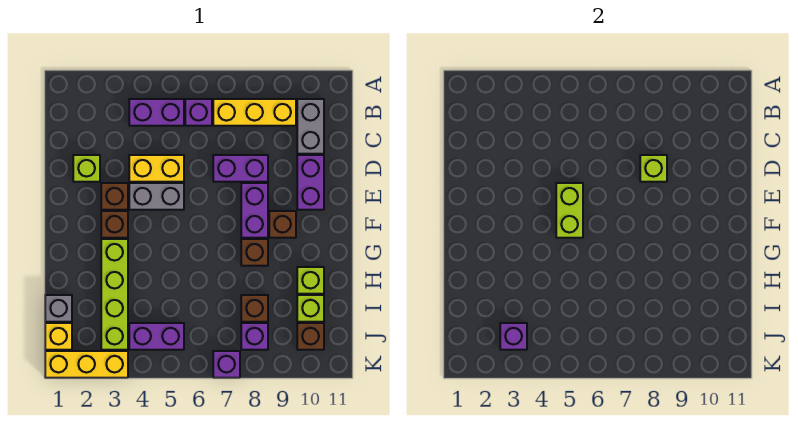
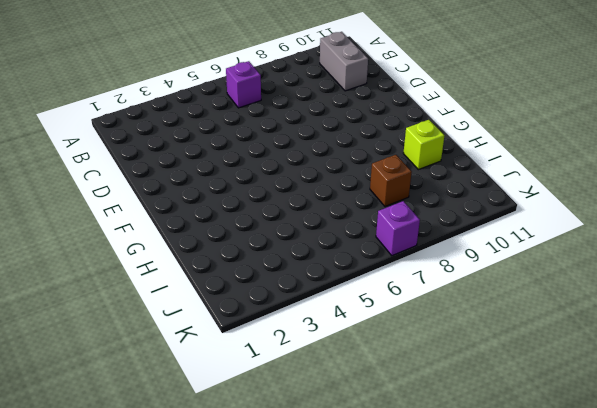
none -> purple 1x2 brick [129,99,184,126]
none -> yellow 1x3 brick [213,99,296,126]
none -> lime 1x1 brick [73,155,100,182]

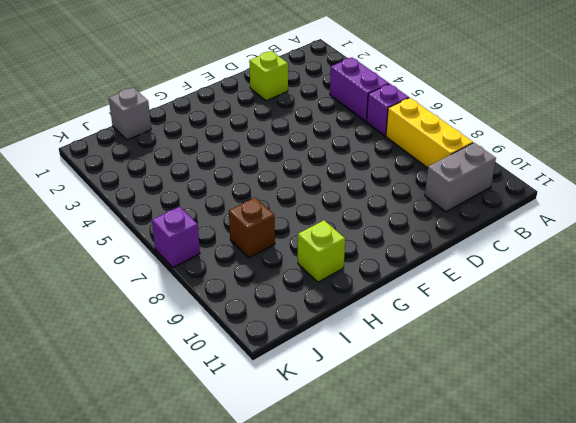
none -> yellow 1x2 brick [129,155,184,182]
none -> purple 1x2 brick [213,155,268,182]
none -> purple 1x2 brick [297,155,324,210]

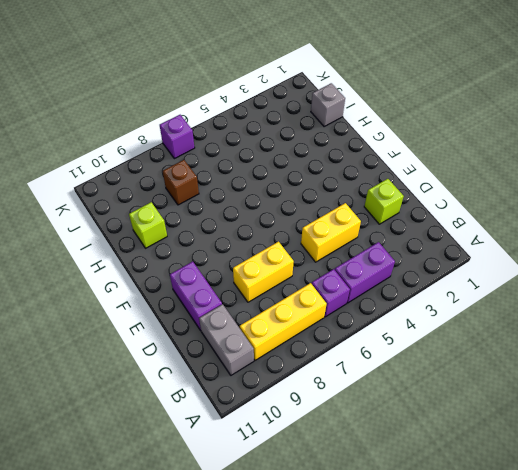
yellow 1x2 brick [233,242,294,302] -> purple 1x2 brick [213,155,268,182]
none -> brown 1x1 brick [101,183,128,210]
none -> grey 1x2 brick [129,183,184,210]
none -> purple 1x2 brick [241,183,268,238]

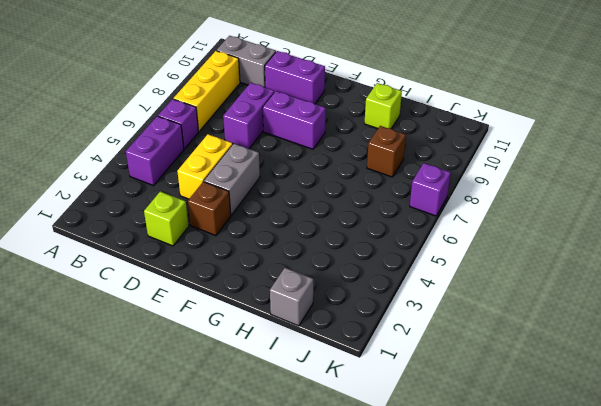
none -> brown 1x1 brick [101,211,128,238]
none -> brown 1x1 brick [269,211,296,238]
none -> lime 1x4 brick [101,239,128,350]

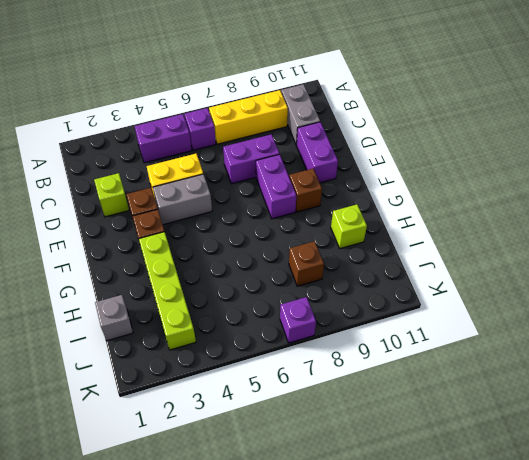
none -> brown 1x1 brick [241,239,268,266]
none -> lime 1x1 brick [297,295,324,322]
none -> yellow 1x1 brick [45,323,72,350]

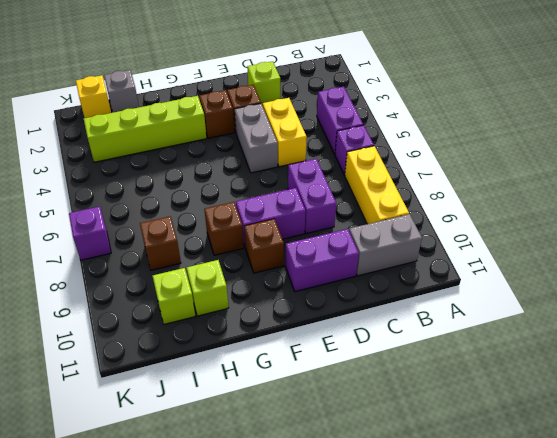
none -> purple 1x2 brick [129,323,184,350]
none -> purple 1x1 brick [241,323,268,350]
none -> brown 1x1 brick [297,323,324,350]

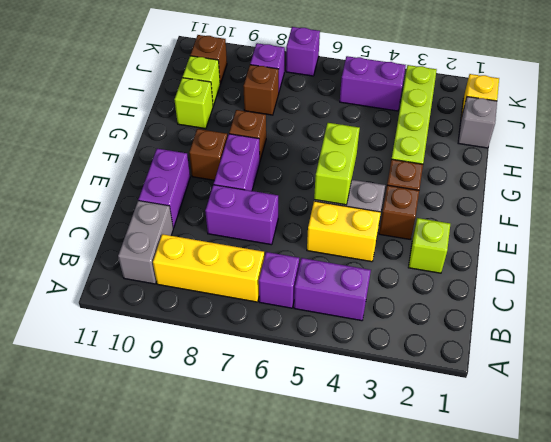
none -> yellow 1x3 brick [45,351,128,378]
none -> lime 1x1 brick [640,155,667,182]
none -> purple 1x1 brick [500,323,527,350]

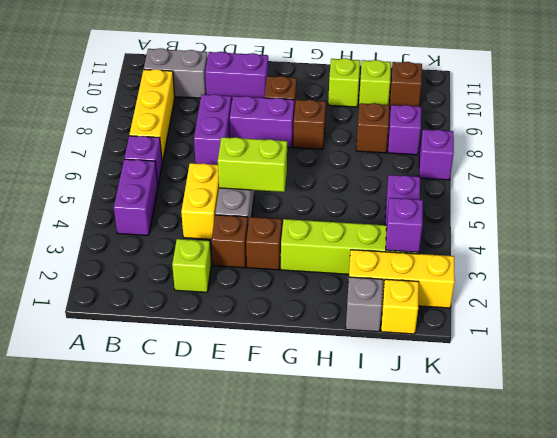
yellow 1x3 brick [348,250,455,308] -> yellow 1x3 brick turned to [45,351,128,378]
none -> lime 1x1 brick [640,155,667,182]

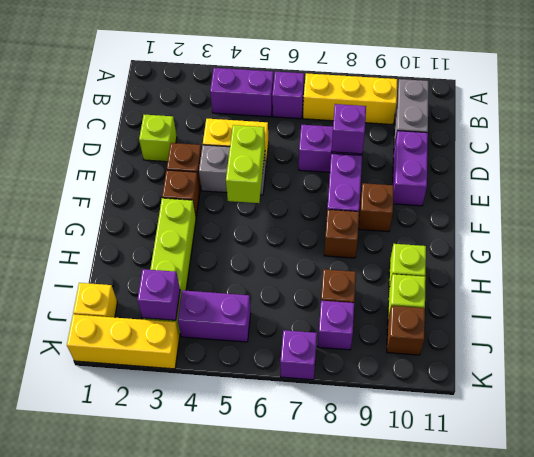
purple 1x1 brick [331,104,366,154] -> lime 1x1 brick [640,155,667,182]
none -> grey 1x1 brick [45,295,72,322]

